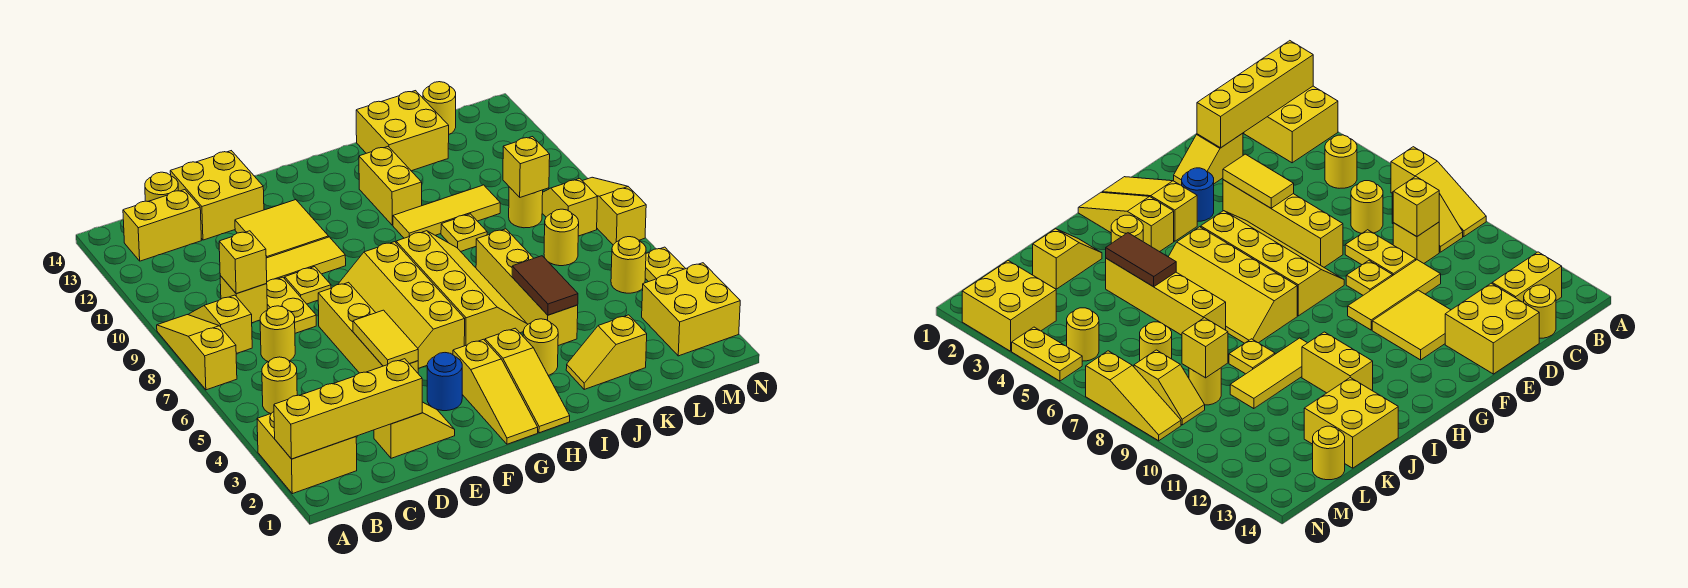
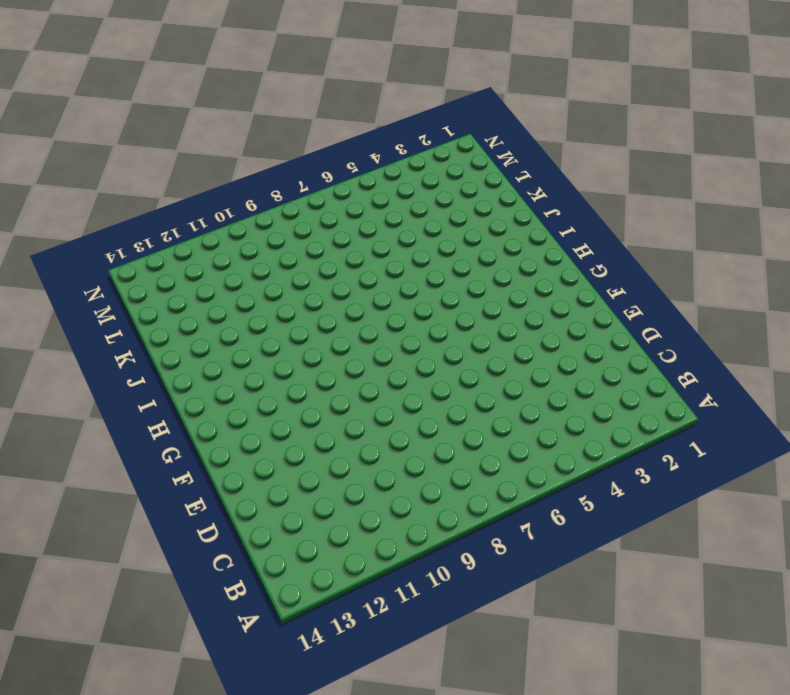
none -> yellow 2x2 brick [257,412,357,494]
none -> yellow 1x3 slope [157,315,237,390]
none -> yellow 1x1 round brick [262,357,297,414]
none -> yellow 1x2 slope [189,295,252,354]

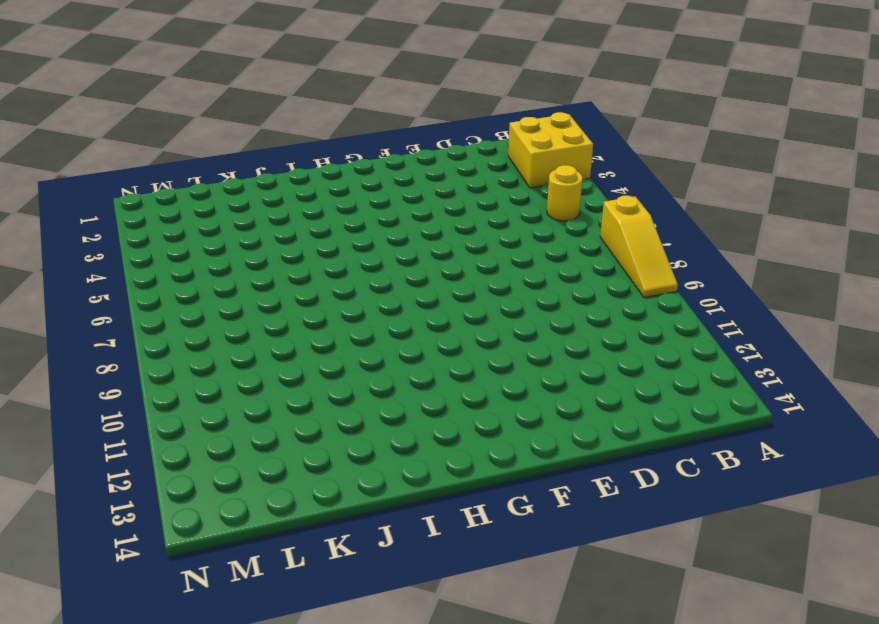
none -> yellow 1x2 slope [189,295,252,354]
none -> yellow 1x2 brick [123,190,201,261]
none -> yellow 1x1 round brick [260,306,295,362]
none -> yellow 1x1 brick [220,276,267,323]

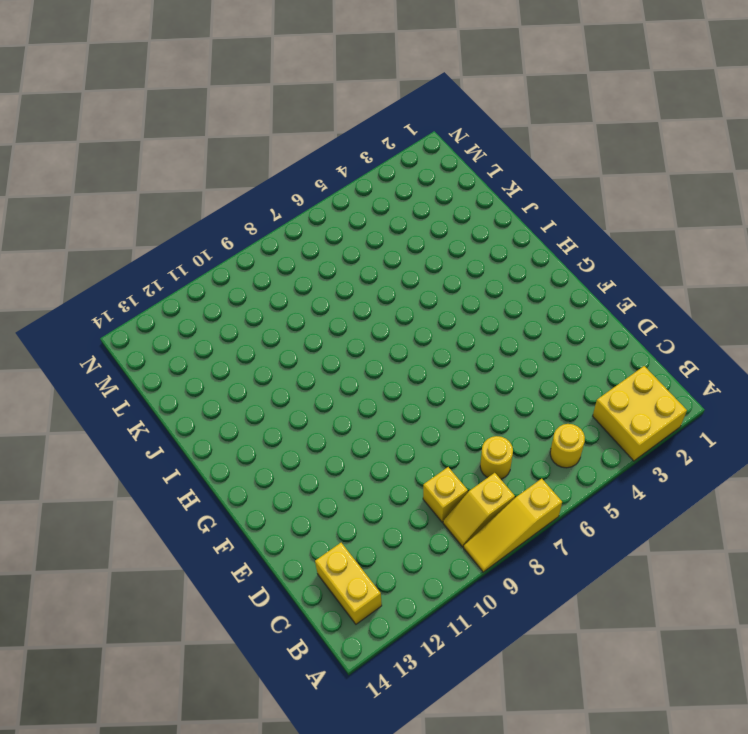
none -> yellow 1x1 round brick [145,172,178,201]
none -> yellow 1x2 slope [374,402,455,458]
none -> yellow 1x2 plate [266,277,316,333]
none -> yellow 1x3 tile [266,237,346,282]

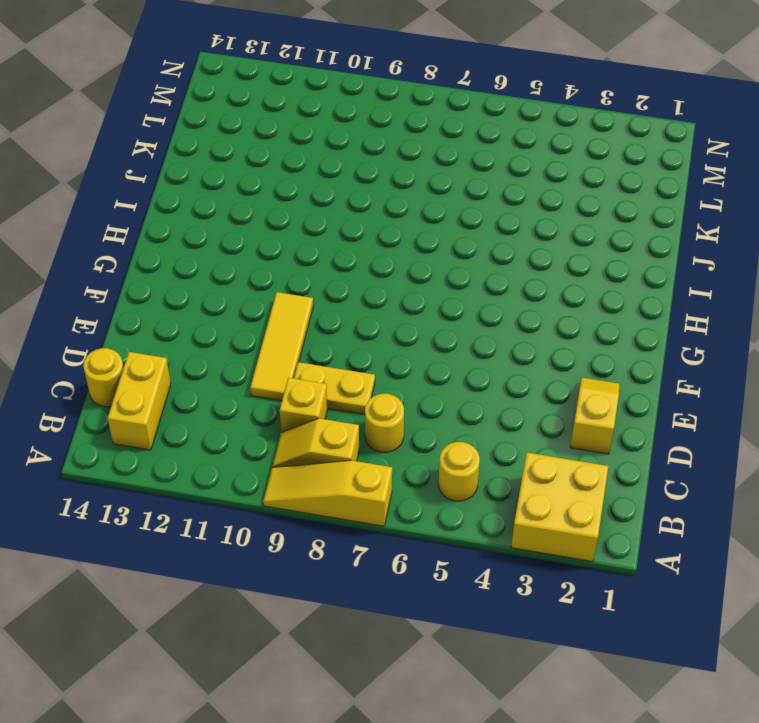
none -> yellow 2x2 brick [170,151,264,240]
none -> yellow 1x4 brick [318,282,418,373]
none -> yellow 1x1 plate [285,267,331,304]
none -> yellow 2x2 tile [235,200,329,258]

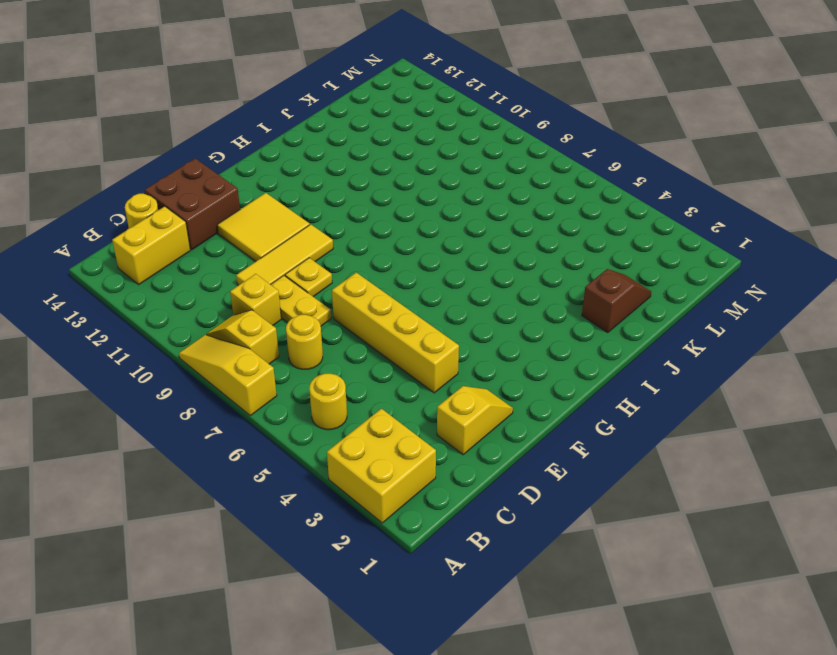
brown 2x2 brick [145,159,240,250] -> yellow 2x2 brick [170,151,264,240]
brown 1x2 slope [582,269,651,333] -> yellow 1x2 slope [566,315,647,389]
none -> blue 1x1 round brick [427,353,462,411]
none -> yellow 2x4 slope [338,242,465,368]
none -> yellow 1x3 slope [453,339,538,444]
none -> yellow 1x3 slope [485,328,570,433]

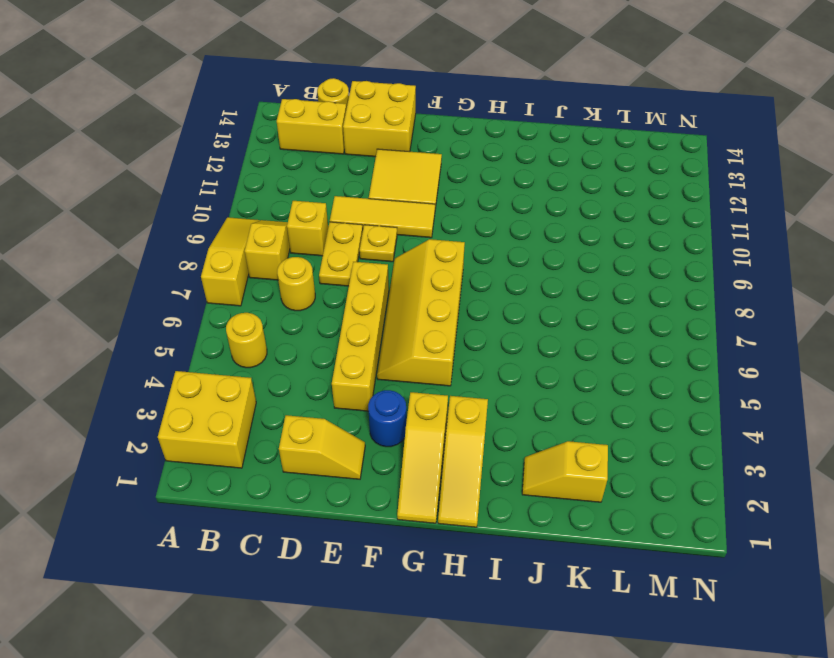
none -> yellow 2x4 slope [396,231,528,346]
none -> yellow 1x1 round brick [523,319,558,375]
none -> yellow 1x3 tile [393,185,500,238]
none -> yellow 1x2 brick [359,147,422,225]

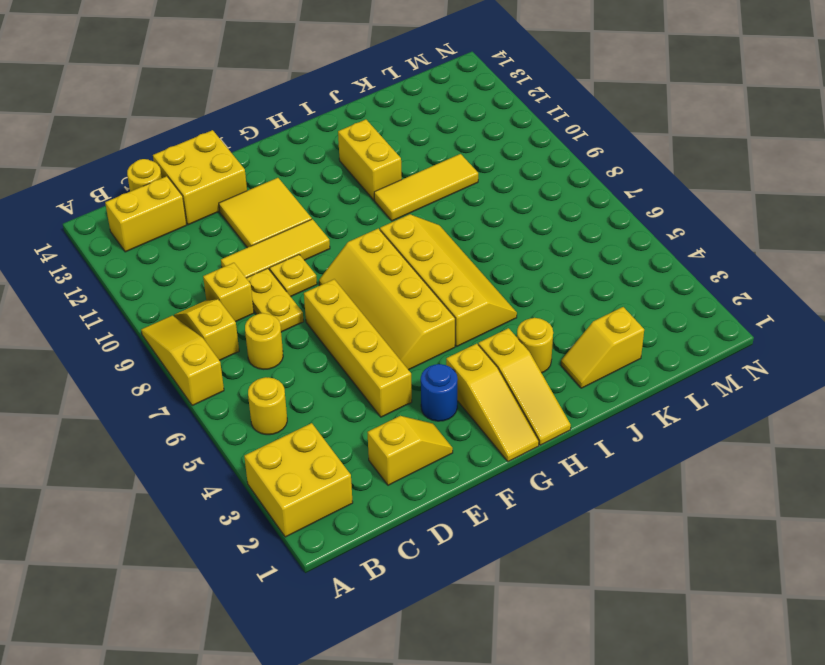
none -> yellow 1x4 brick [476,229,578,346]
none -> yellow 1x1 plate [441,214,487,252]
none -> yellow 2x2 brick [356,91,449,171]
none -> yellow 1x1 round brick [544,209,579,266]

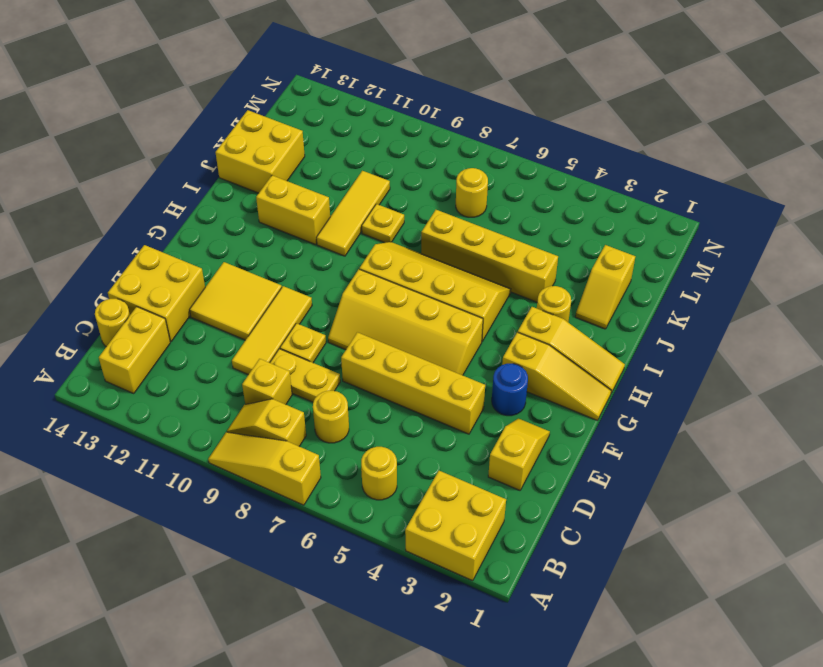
none -> yellow 1x1 round brick [509,187,543,228]
none -> yellow 1x1 round brick [423,82,456,134]
none -> yellow 2x2 brick [642,263,740,356]
none -> yellow 1x1 round brick [611,237,646,293]

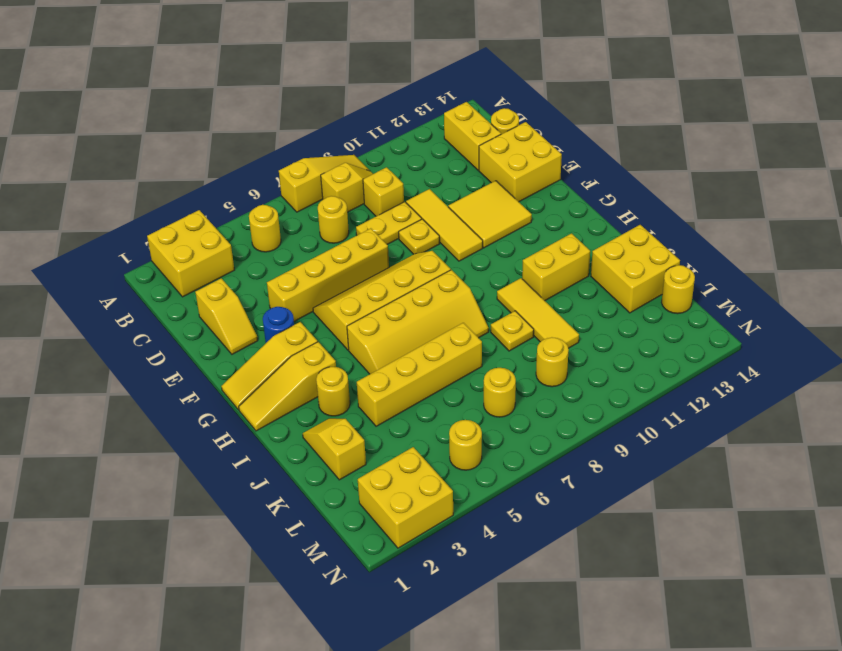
none -> yellow 1x2 slope [542,178,597,236]
none -> yellow 1x2 plate [645,247,686,282]
none -> yellow 1x3 slope [583,177,646,245]
none -> yellow 1x4 brick [274,359,422,459]

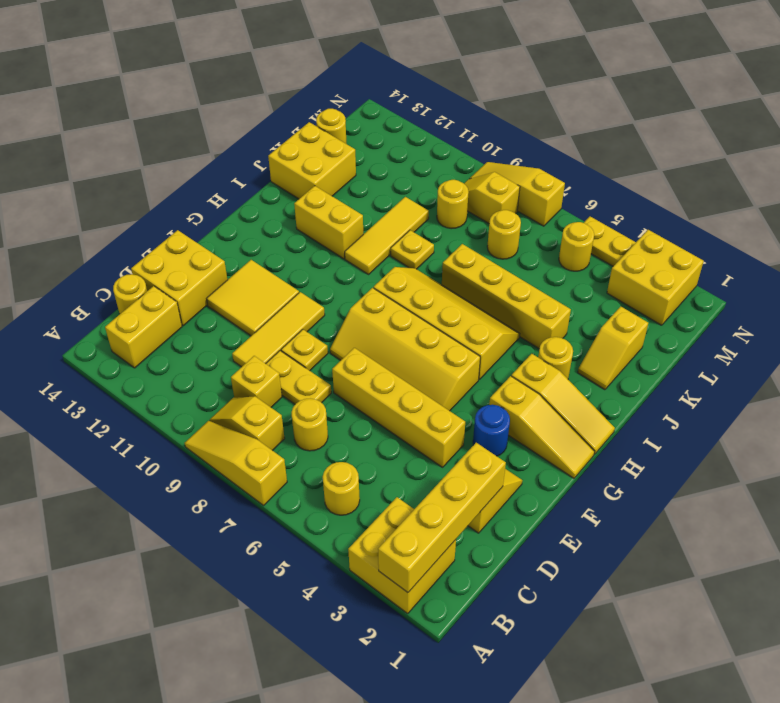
none -> yellow 1x1 brick [219,231,267,294]
none -> yellow 1x2 tile [353,310,418,366]
none -> brown 1x2 tile [512,256,578,315]
none -> yellow 1x1 brick [503,137,550,197]

